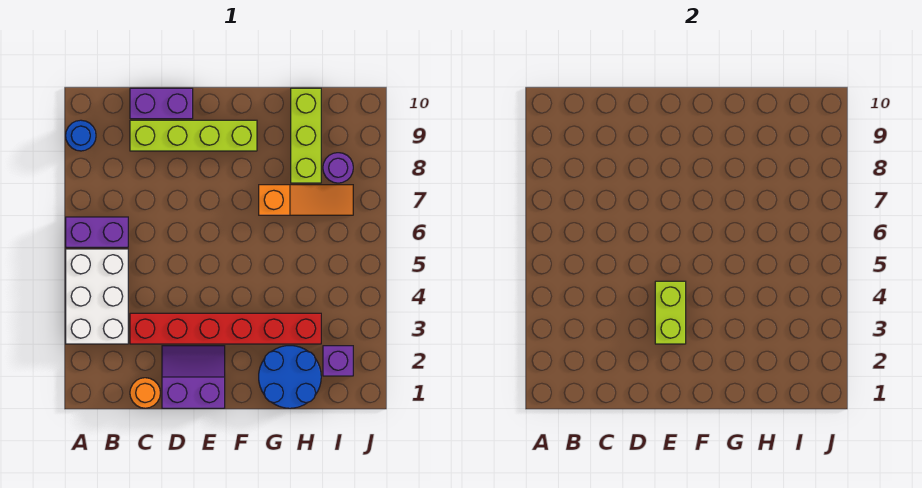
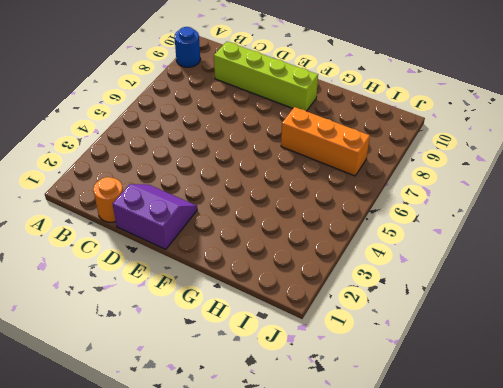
orange 1x3 brick [281,107,370,176] -> orange 1x3 slope [259,185,353,215]
none -> white 2x3 brick [66,249,128,344]
none -> purple 1x2 brick [66,217,128,247]
none -> red 1x6 brick [130,313,321,344]

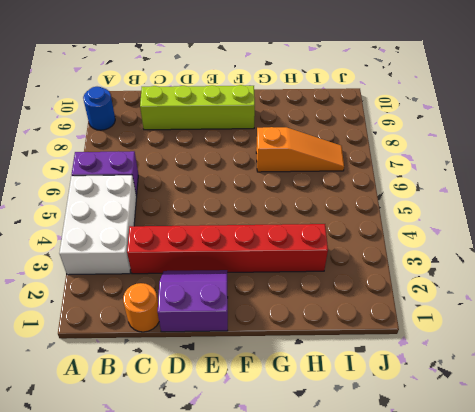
none -> purple 1x2 brick [130,88,193,119]
none -> blue 2x2 round brick [259,346,321,408]
none -> lime 1x3 brick [291,88,321,183]

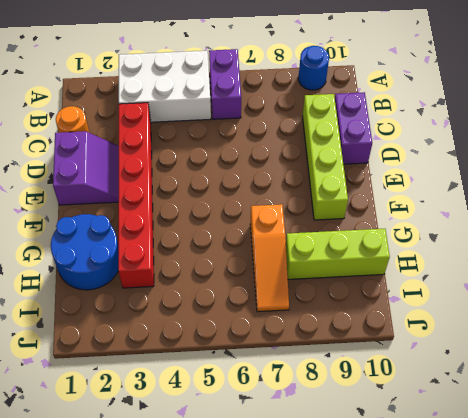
none -> purple 1x1 brick [323,346,353,376]
none -> purple 1x1 round brick [323,153,353,183]
none -> lime 1x2 brick [655,281,686,344]

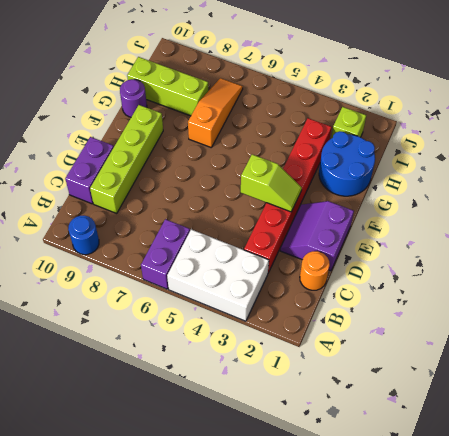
lime 1x2 slope [241,154,302,212] -> lime 1x2 brick [655,281,686,344]
purple 1x1 round brick [120,79,147,117] -> purple 1x1 round brick moved to [323,153,353,183]
lime 1x1 brick [331,107,366,138] -> purple 1x1 brick [323,346,353,376]

